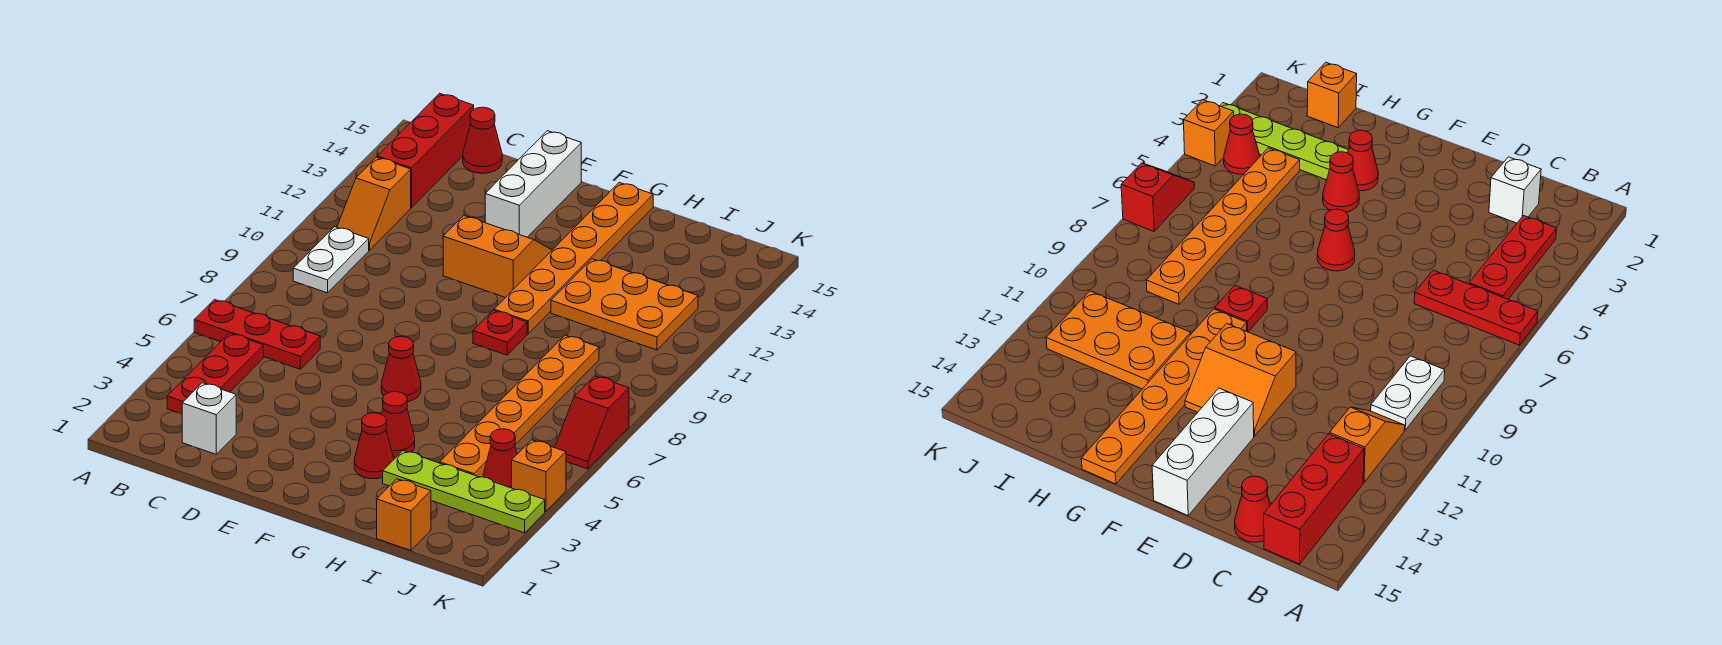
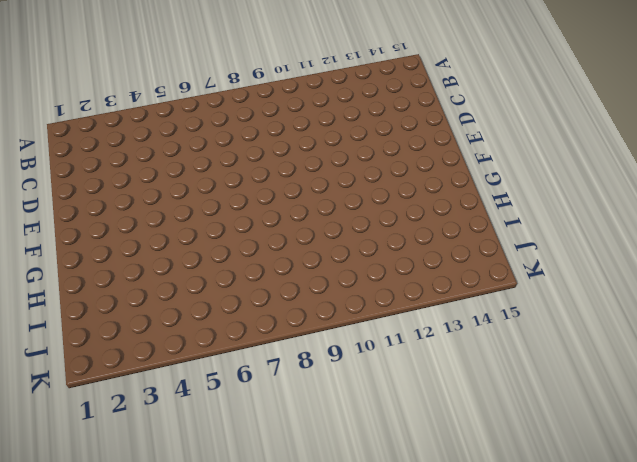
none -> red 1x3 plate [194,299,320,369]
none -> red 1x3 plate [167,333,264,414]
none -> white 1x2 plate [293,227,369,293]

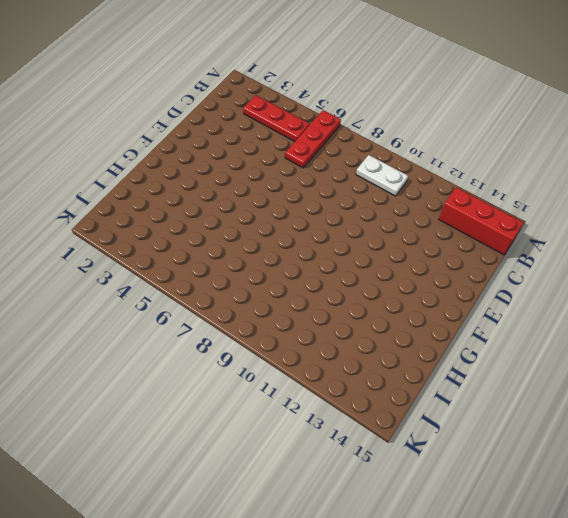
none -> orange 1x2 slope [337,157,411,250]
none -> white 1x1 brick [182,383,236,454]
none -> red 1x1 cone [463,107,502,173]

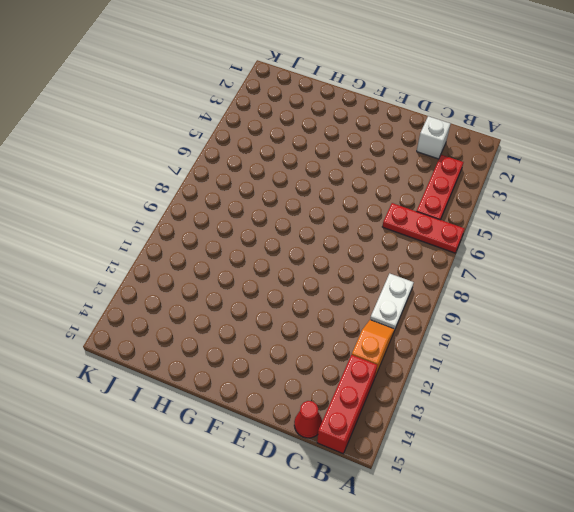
none -> orange 2x2 slope [443,216,552,298]
none -> white 1x3 brick [485,131,581,237]
none -> red 1x1 cone [381,336,421,402]

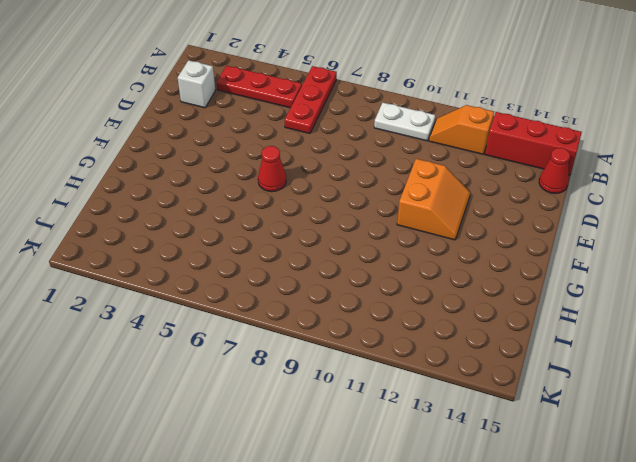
none -> white 1x3 brick [485,131,581,237]
none -> red 1x1 cone [354,413,394,479]
none -> red 1x1 cone [382,392,415,457]

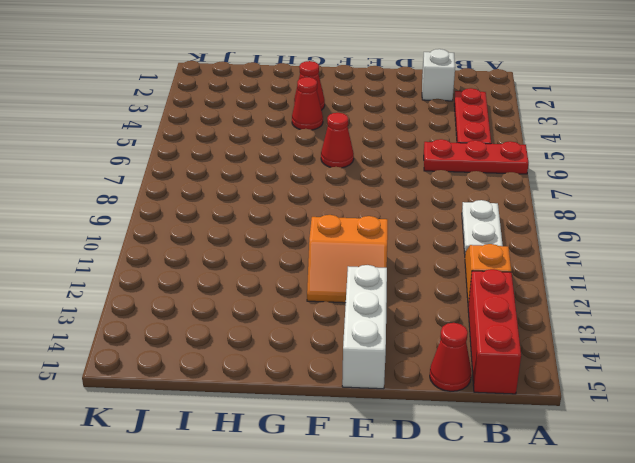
none -> red 1x1 plate [473,310,527,355]
none -> orange 1x6 plate [494,183,653,334]
none -> lime 1x4 plate [383,451,545,533]

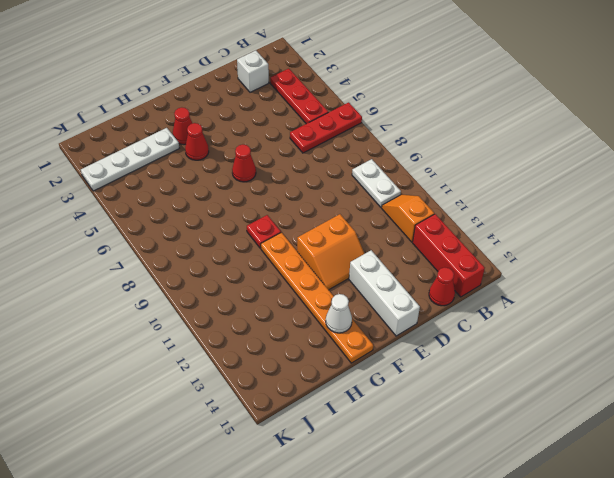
white 1x1 cone [326,294,352,333] -> none
white 1x4 plate [81,128,179,191] -> lime 1x4 plate [383,451,545,533]
none -> orange 2x3 plate [551,259,698,350]
none -> orange 1x1 brick [377,479,431,551]
none -> orange 1x6 plate [440,335,599,477]

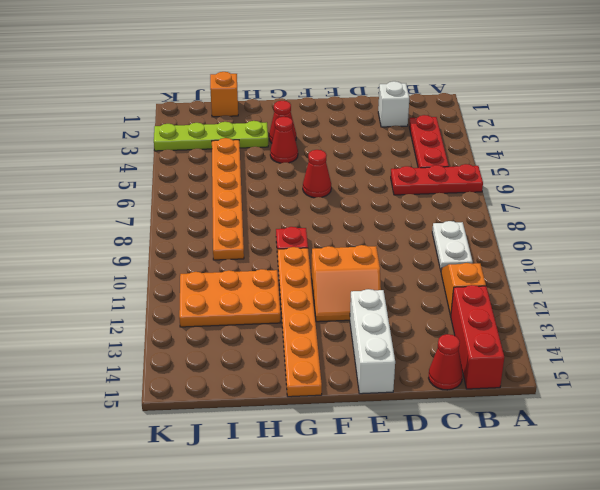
none -> red 1x1 cone [483,429,517,488]
none -> orange 1x1 brick [512,440,566,512]
none -> red 1x2 slope [555,376,629,469]

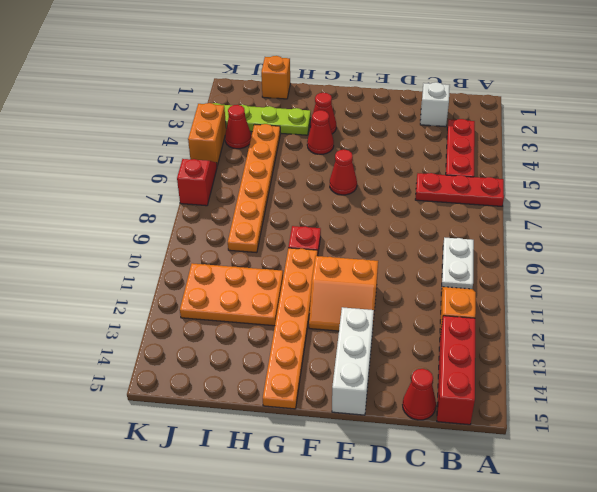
orange 1x2 brick [188,103,226,166] -> orange 1x1 brick [512,440,566,512]

